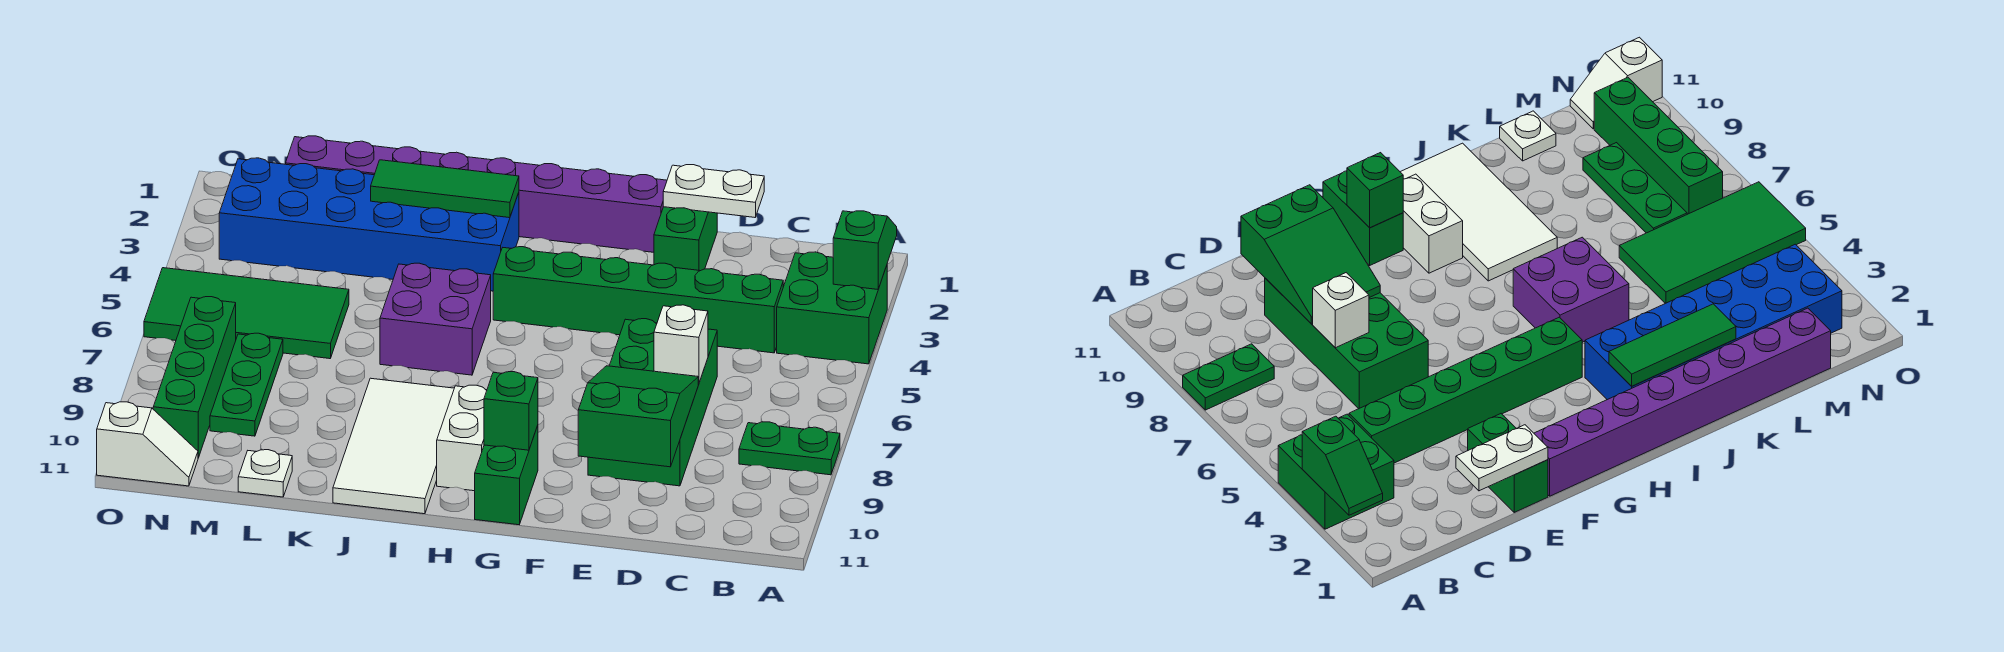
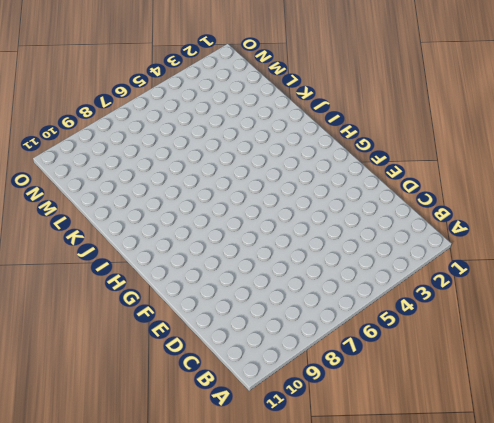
none -> green 2x2 brick [777,252,887,364]
none -> green 1x2 plate [739,422,840,475]
none -> green 1x6 brick [493,247,783,353]

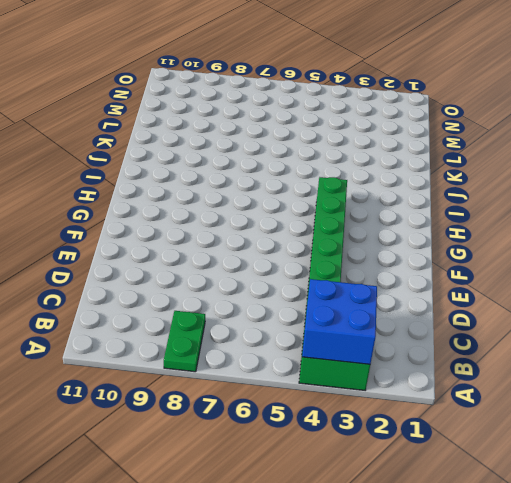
blue 2x2 brick [302,279,377,364] -> green 1x2 slope [833,211,897,289]
none -> green 2x4 brick [588,319,717,486]
none -> green 1x2 brick [654,207,717,271]
none -> purple 1x8 brick [286,136,667,252]

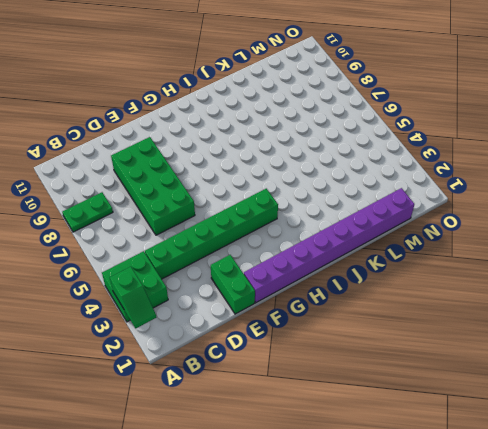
none -> green 1x2 brick [475,425,538,525]
none -> white 1x2 brick [437,385,487,491]
none -> blue 2x6 brick [219,158,519,291]

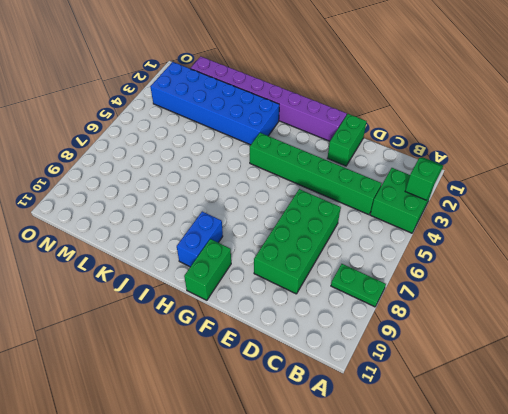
blue 1x2 brick [177,212,223,267] -> white 1x2 brick [437,385,487,491]
none -> purple 2x2 brick [380,263,491,375]
none -> white 2x4 tile [333,378,454,514]
none -> green 2x4 tile [144,268,349,359]

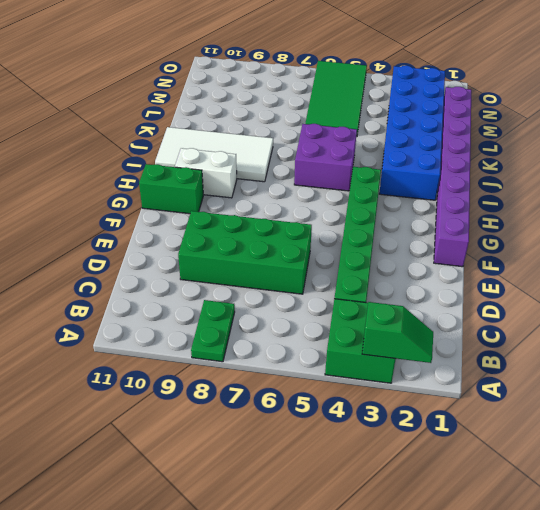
none -> green 1x2 brick [654,207,717,271]
none -> white 1x1 plate [238,450,292,497]
none -> green 1x3 plate [210,333,283,436]

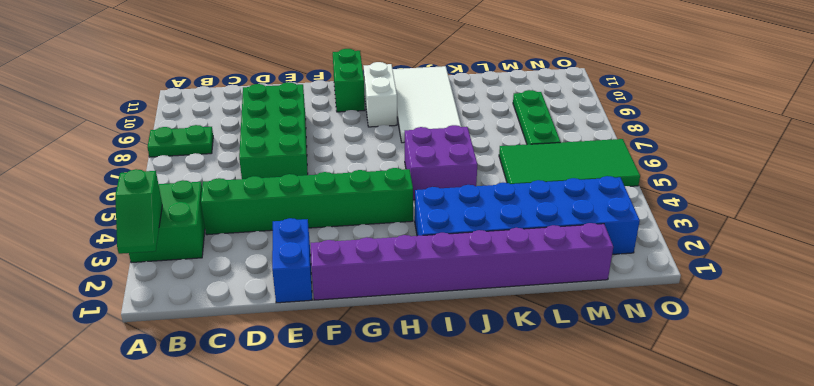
blue 1x2 brick [272,218,312,303] -> green 1x2 brick [654,207,717,271]
none -> white 1x1 plate [238,450,292,497]
none -> green 1x4 brick [153,297,236,458]
none -> white 1x2 slope [97,402,198,486]

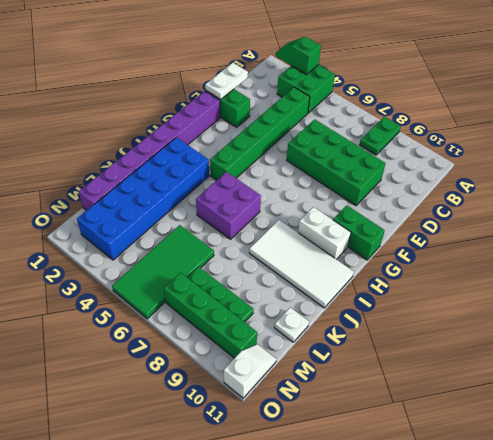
none -> white 1x1 brick [654,305,708,384]
none -> green 2x3 slope [578,366,698,467]
none -> green 1x1 brick [484,372,538,450]

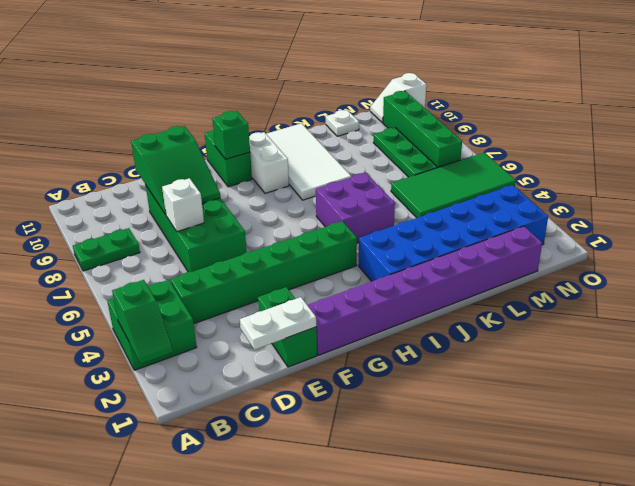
none -> green 1x3 tile [371,160,519,218]

